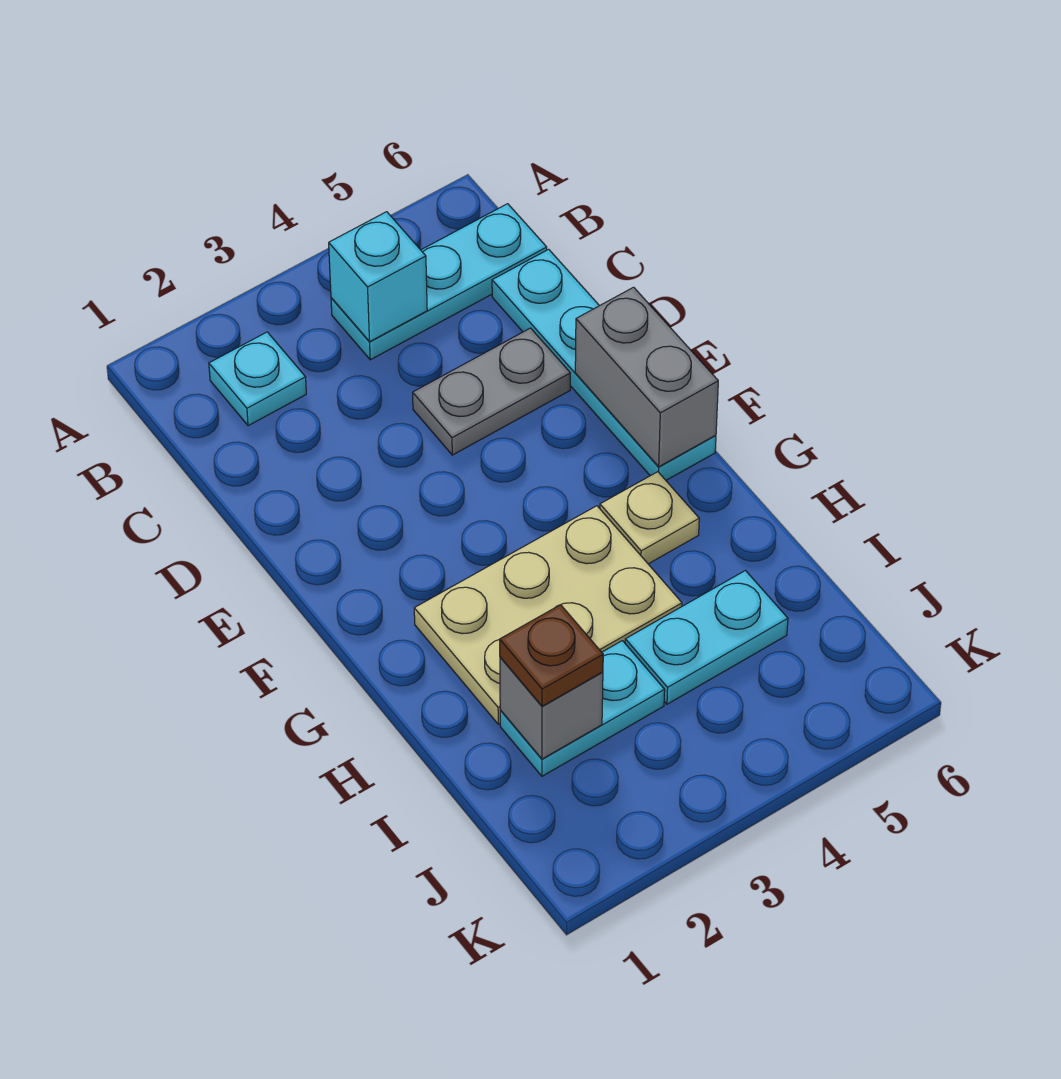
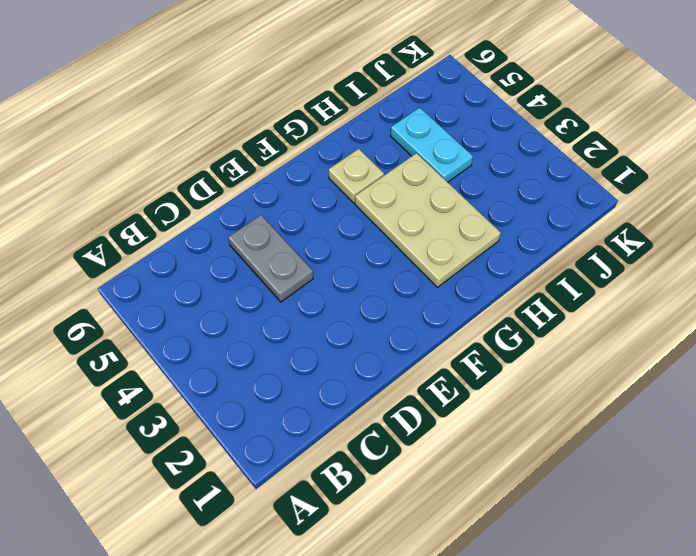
none -> cyan 1x1 plate [209,332,306,426]
none -> cyan 1x3 plate [331,204,547,360]
none -> cyan 1x4 plate [492,249,716,480]

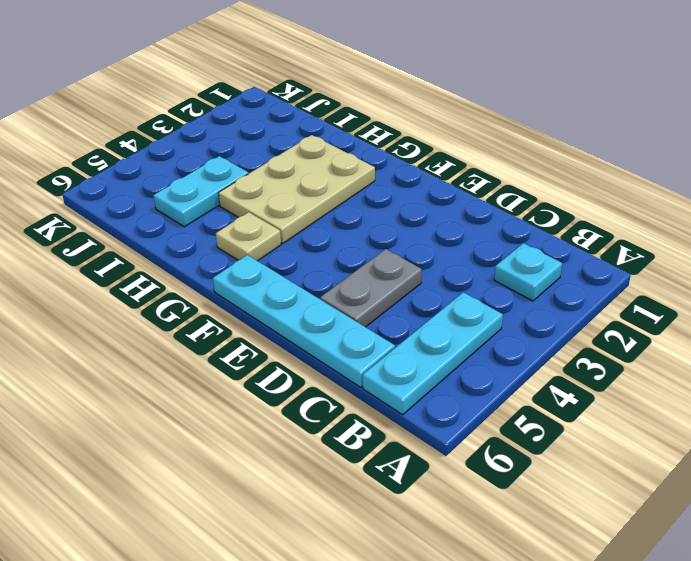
none -> cyan 1x2 plate [500,641,665,776]
none -> cyan 1x1 brick [329,212,427,341]
none -> grey 1x2 brick [575,287,718,467]

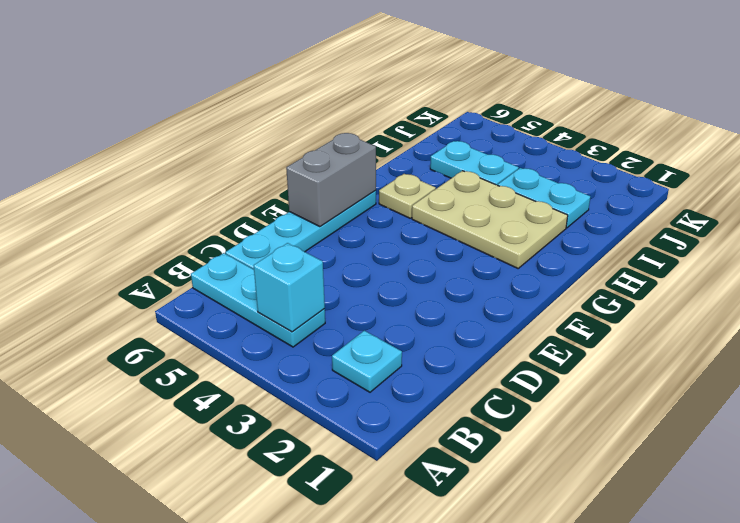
none -> grey 1x2 plate [413,328,570,455]
none -> grey 1x1 brick [500,657,603,759]
none -> brown 1x1 plate [500,605,603,706]

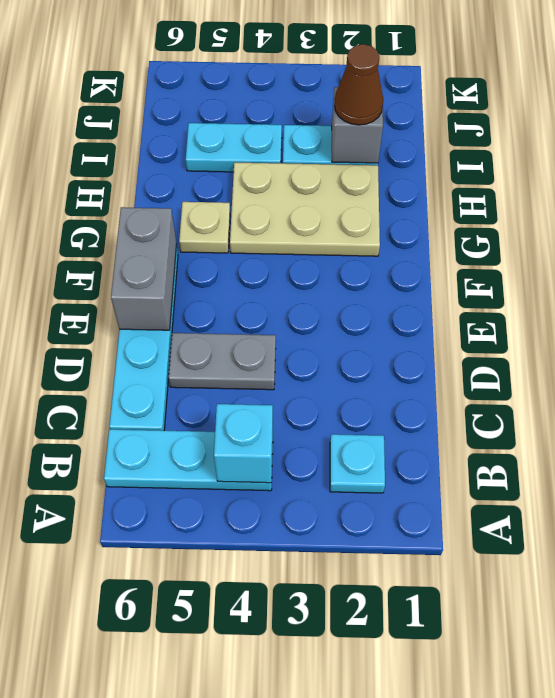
brown 1x1 cone [334,44,383,125] -> brown 1x1 plate [500,605,603,706]

